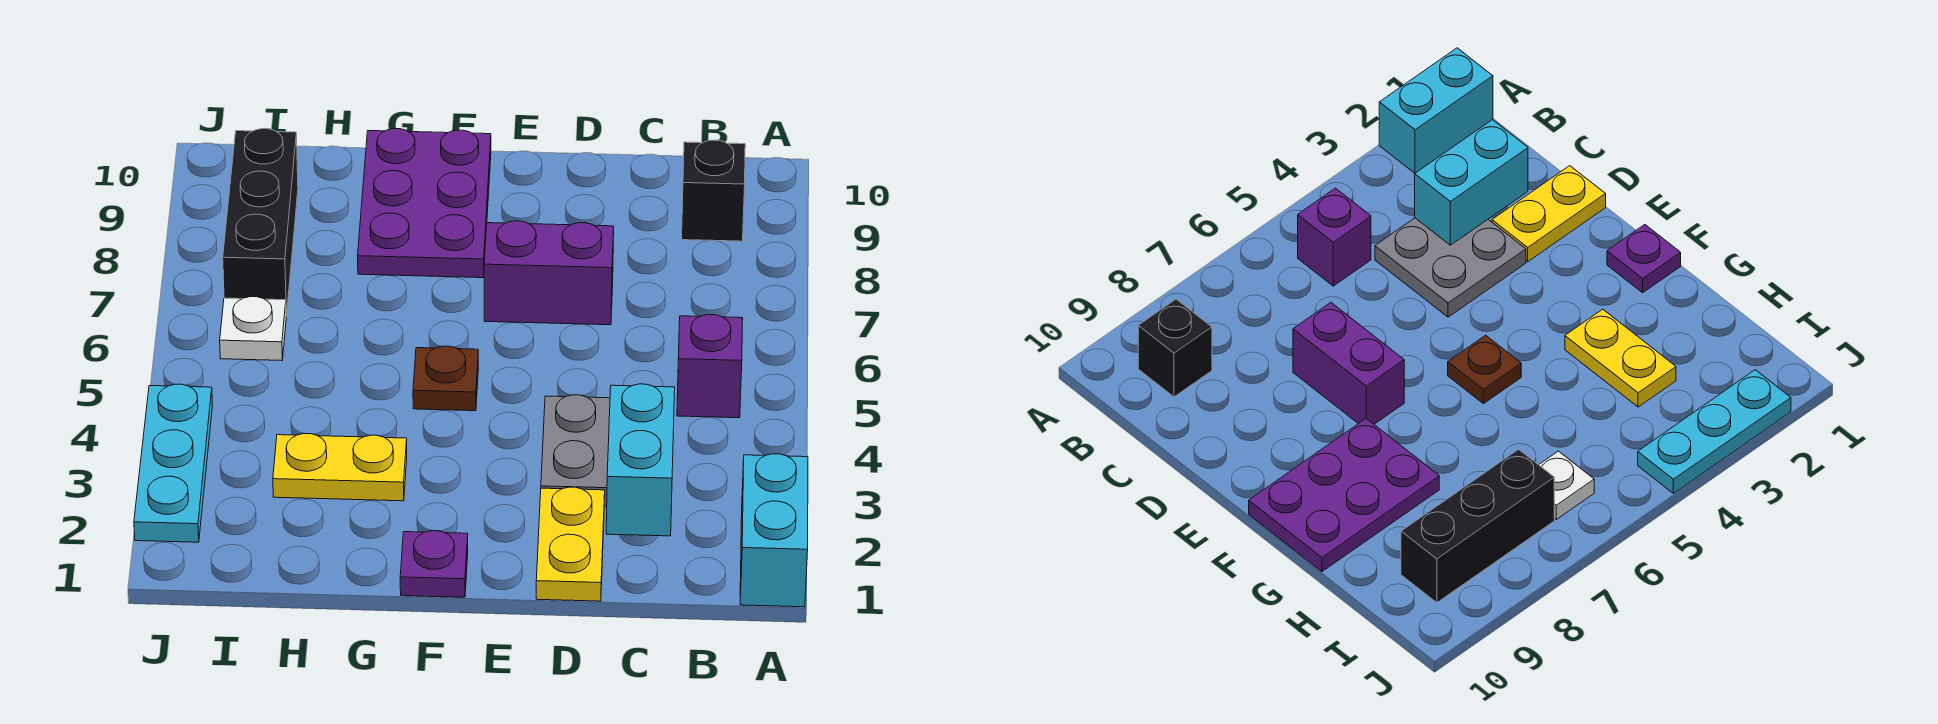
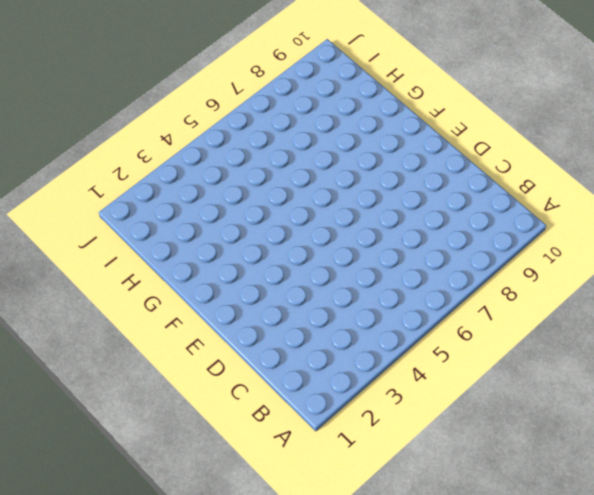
none -> cyan 1x2 brick [740,454,808,607]
none -> purple 1x1 brick [677,314,743,418]
none -> black 1x1 brick [682,140,745,241]

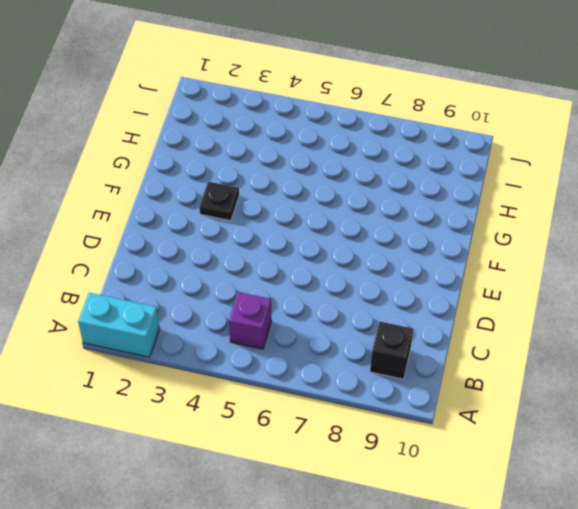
black 1x1 plate [199,182,239,221] -> none
none -> grey 2x2 plate [541,395,610,506]
none -> yellow 1x2 plate [536,487,605,601]
none -> purple 1x2 brick [484,221,614,325]

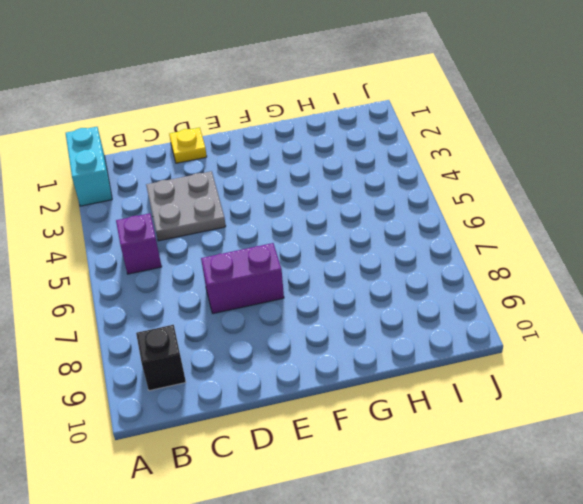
yellow 1x1 plate [169,128,207,163] -> yellow 1x2 plate [536,487,605,601]
none -> purple 1x1 plate [400,531,468,597]
none -> brown 1x1 plate [413,346,478,411]
none -> purple 2x3 plate [358,129,491,278]

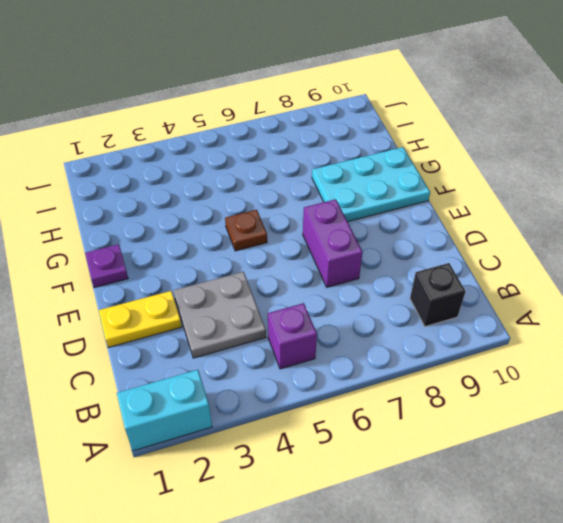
cyan 2x3 plate [312,147,430,222] -> purple 2x3 plate [358,129,491,278]
none -> yellow 1x2 plate [273,434,407,501]
none -> white 1x1 plate [220,297,286,360]
none -> black 1x3 brick [223,129,298,315]

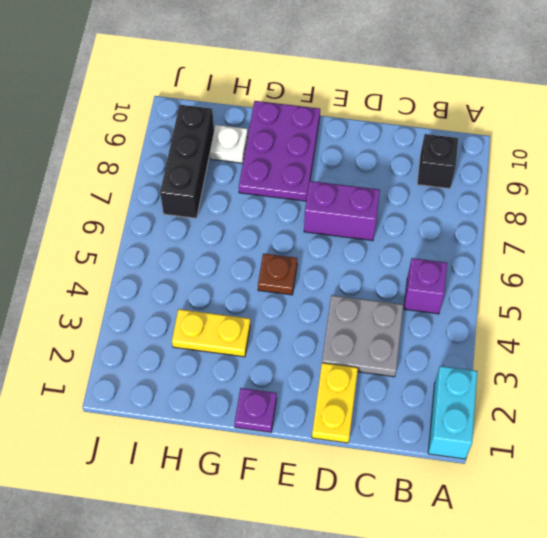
white 1x1 plate [210,125,248,163] -> white 1x1 plate moved to [220,297,286,360]
none -> cyan 1x3 plate [134,384,213,542]
none -> cyan 1x2 brick [606,384,675,536]

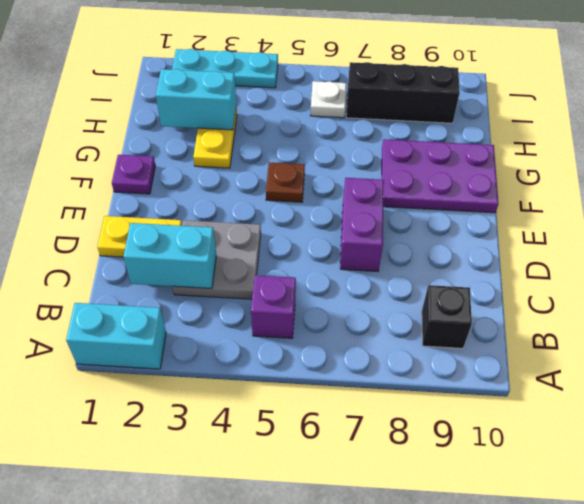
cyan 1x2 brick [156,69,236,130] -> none

